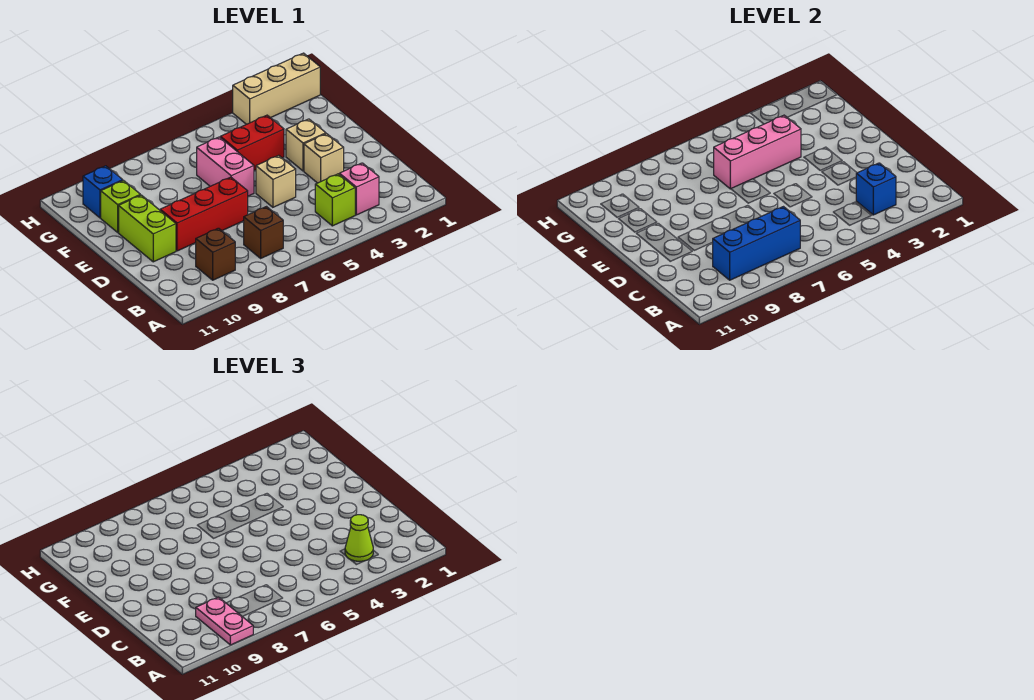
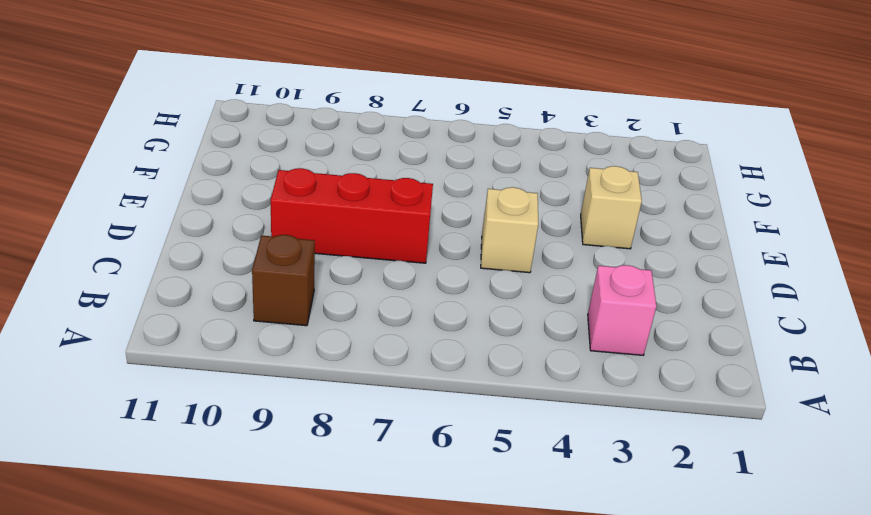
none -> lime 1x1 brick [315,174,355,226]
none -> brown 1x1 brick [244,207,283,258]
none -> tan 1x1 brick [304,134,344,183]

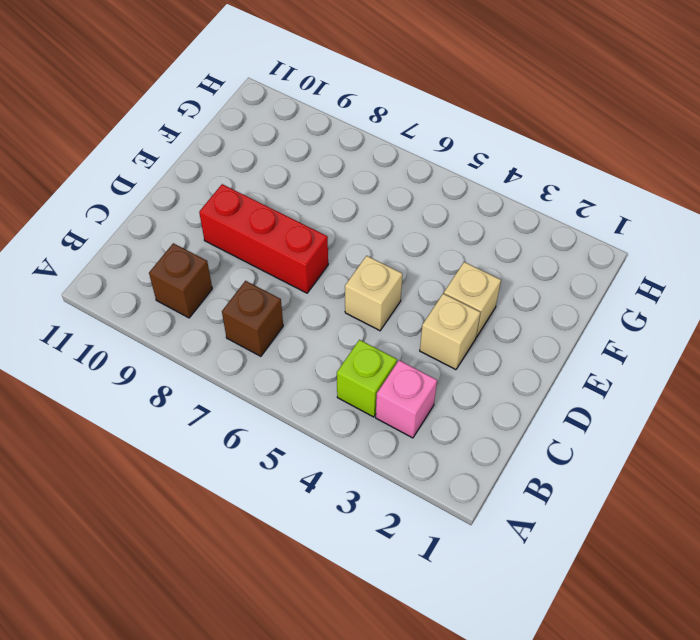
none -> lime 1x2 brick [119,195,176,262]
none -> pink 1x2 brick [197,137,254,196]
none -> red 1x2 brick [220,115,284,170]

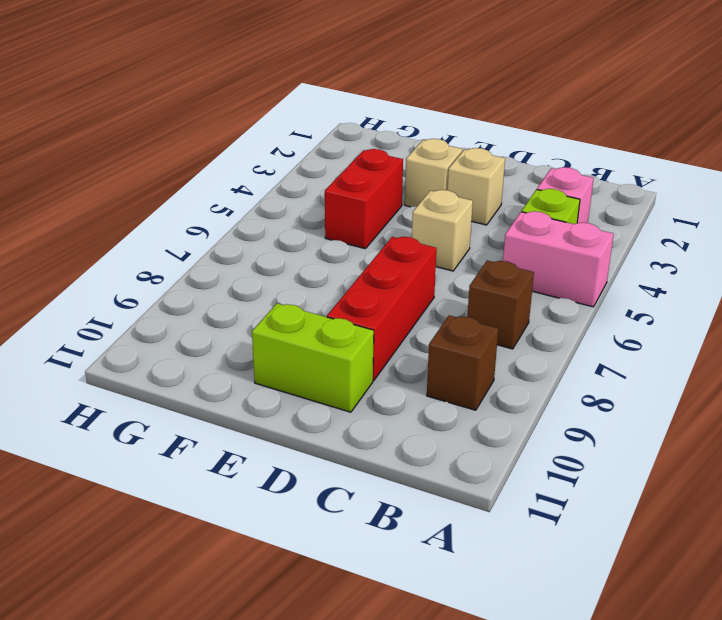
pink 1x2 brick [503,211,614,307] -> pink 1x2 brick moved to [197,137,254,196]
none -> lime 1x1 brick [101,181,140,232]
none -> blue 1x1 brick [83,166,123,218]
none -> tan 1x3 brick [233,53,320,124]

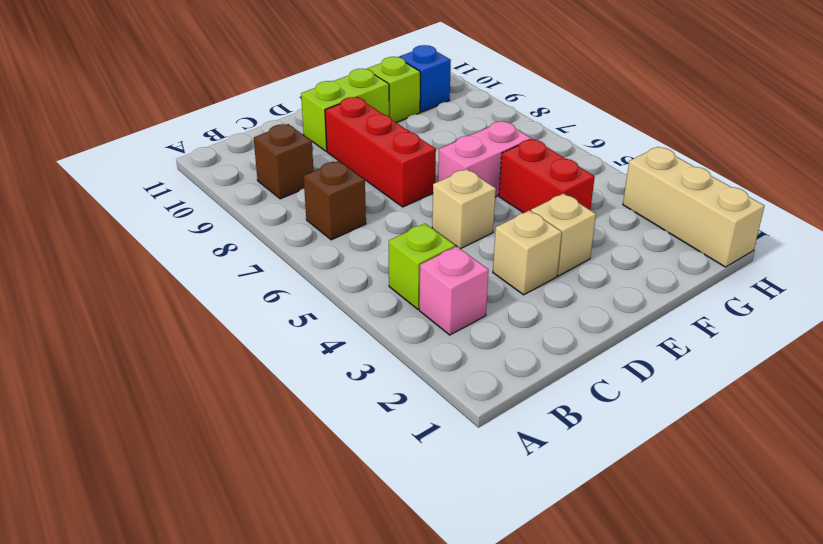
none -> blue 1x1 brick [856,163,896,215]
none -> blue 1x3 brick [713,207,800,280]
none -> pink 1x3 brick [714,115,801,189]

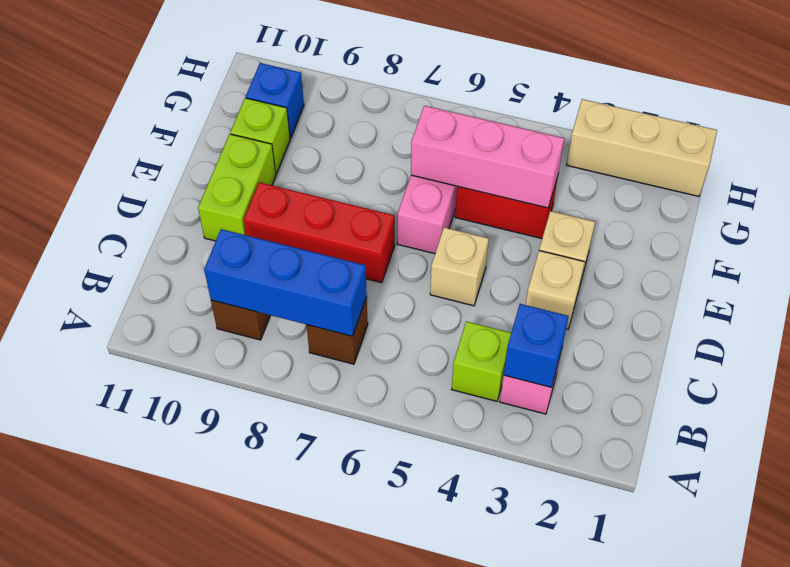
none -> pink 1x2 plate [196,597,253,645]
none -> lime 1x1 cone [345,515,373,561]

